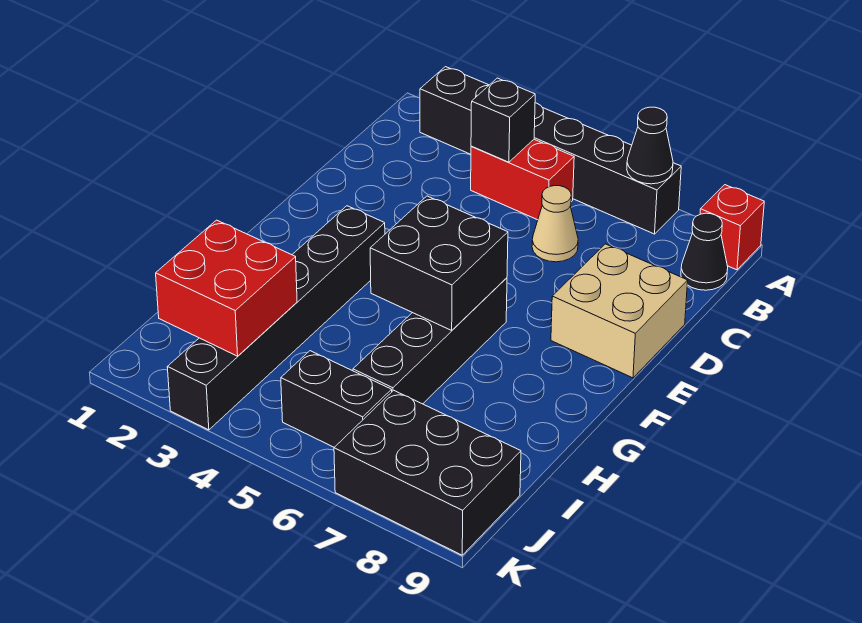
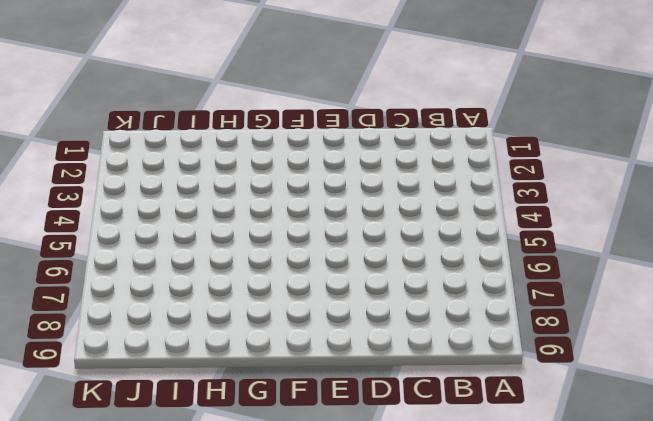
none -> black 1x6 brick [420,67,681,234]
none -> red 1x1 brick [700,185,764,270]
none -> red 1x2 brick [471,139,574,220]

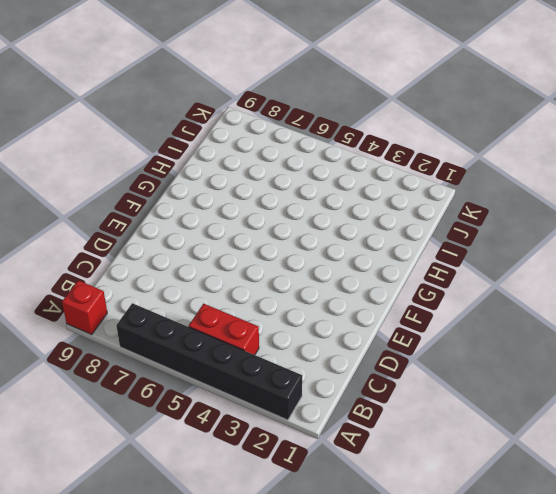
none -> black 1x1 cone [681,213,728,290]
none -> tan 1x1 cone [532,186,578,262]
none -> tan 2x2 brick [551,244,688,378]

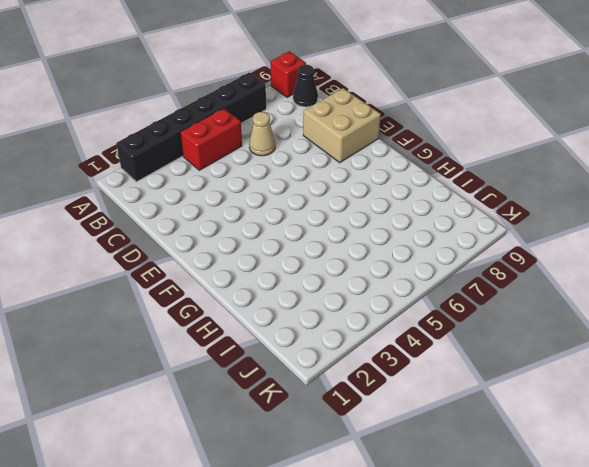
none -> black 1x6 brick [167,206,385,430]
none -> black 1x4 brick [353,278,507,404]
none -> black 1x2 brick [281,351,392,447]

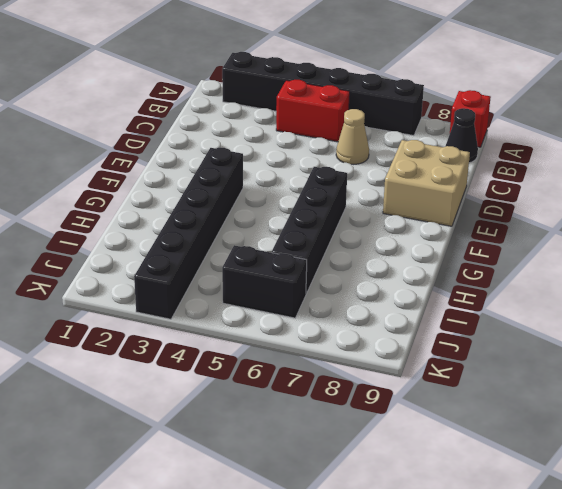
none -> black 2x3 brick [334,390,521,555]
none -> black 1x1 cone [627,107,673,184]
none -> black 1x1 brick [471,78,535,162]

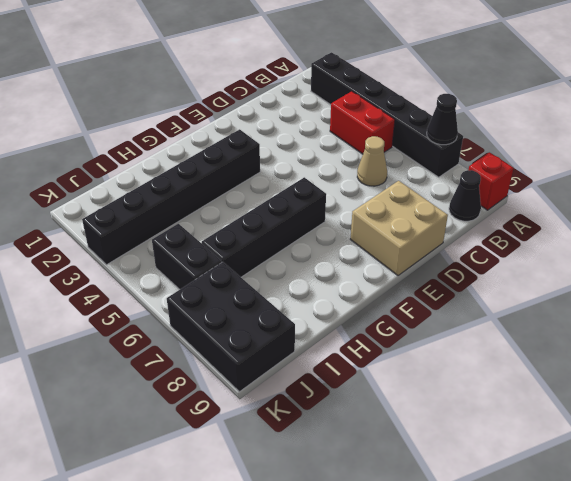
none -> black 1x1 brick [471,78,535,162]
none -> black 2x2 brick [370,196,508,330]
none -> red 2x2 brick [156,220,297,356]

